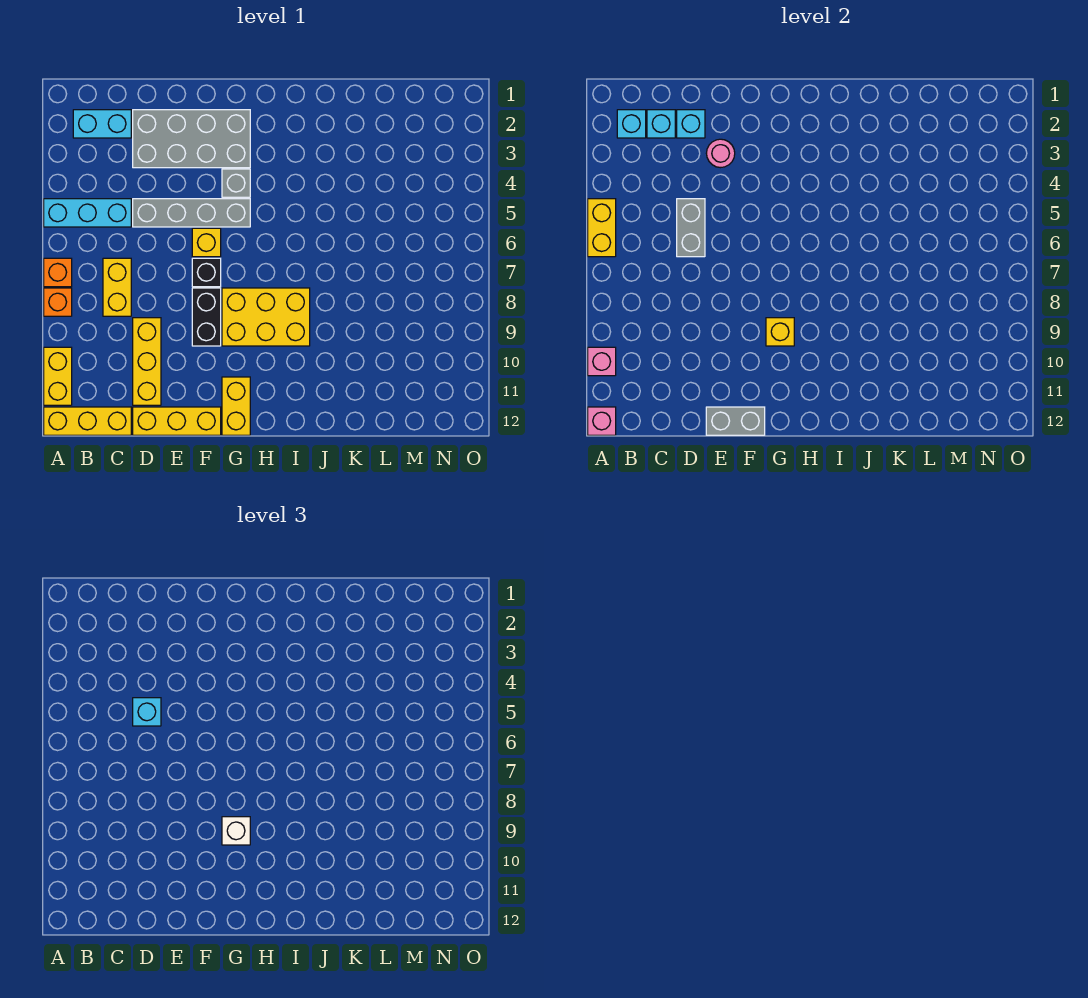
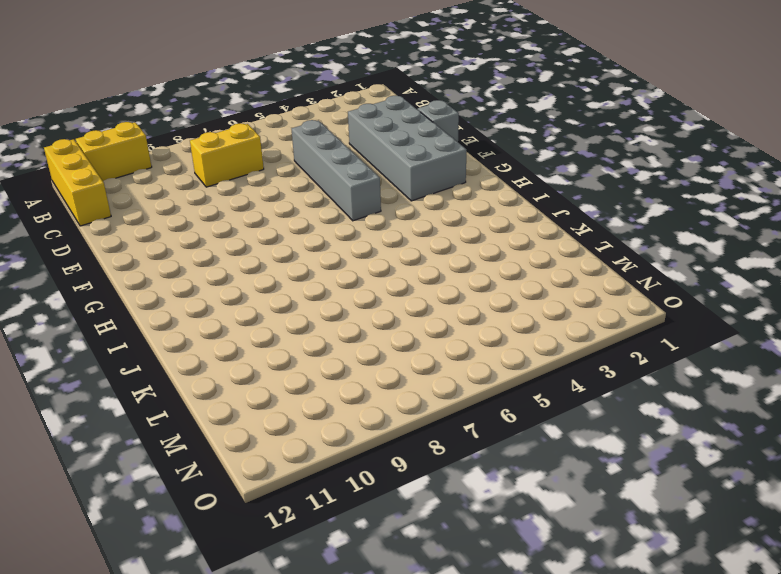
grey 1x1 brick [418,100,459,142] -> grey 1x1 brick moved to [222,169,250,197]
none -> cyan 1x3 brick [44,199,131,227]
none -> orange 1x1 brick [44,258,72,287]
none -> orange 1x1 brick [44,288,72,316]

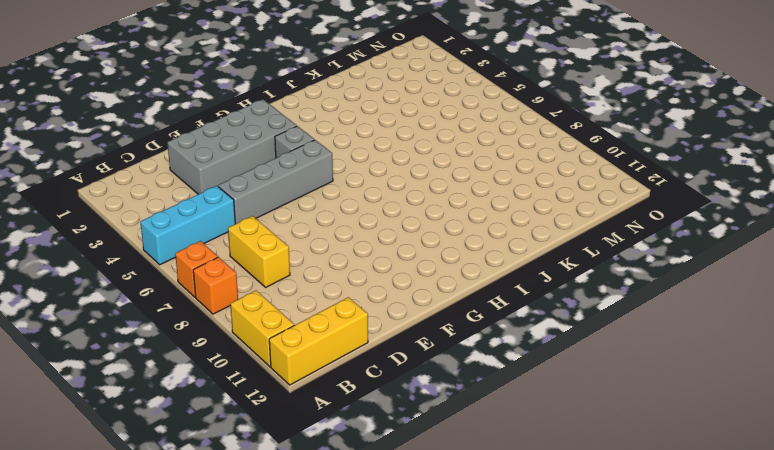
none -> cyan 1x2 brick [73,110,131,138]
none -> yellow 1x3 brick [133,318,161,405]
none -> yellow 1x3 brick [133,407,221,435]

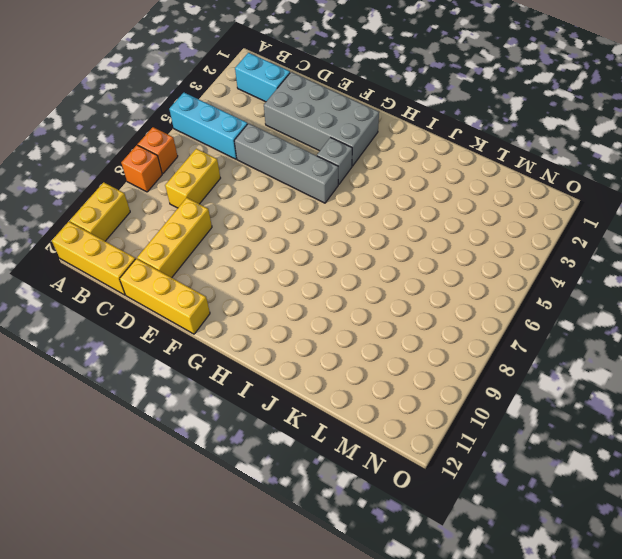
none -> yellow 1x1 brick [192,228,221,257]
none -> black 1x1 brick [192,258,221,287]
none -> black 1x2 brick [192,288,221,346]

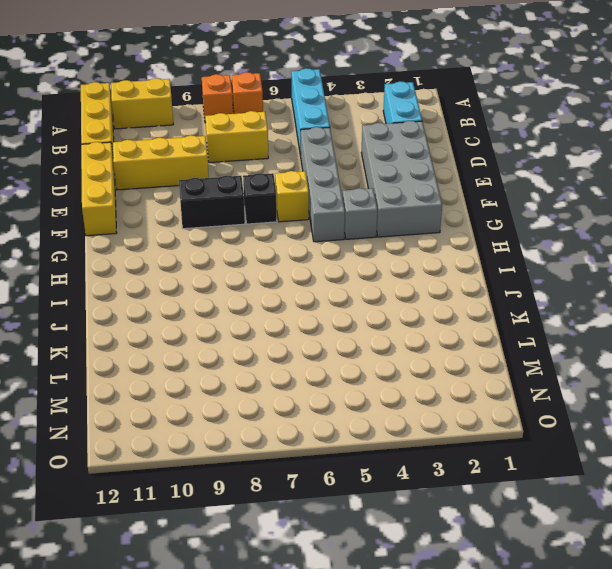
none -> yellow 2x3 brick [222,288,310,346]
none -> yellow 1x2 brick [222,377,250,435]
none -> yellow 1x2 brick [588,199,616,257]

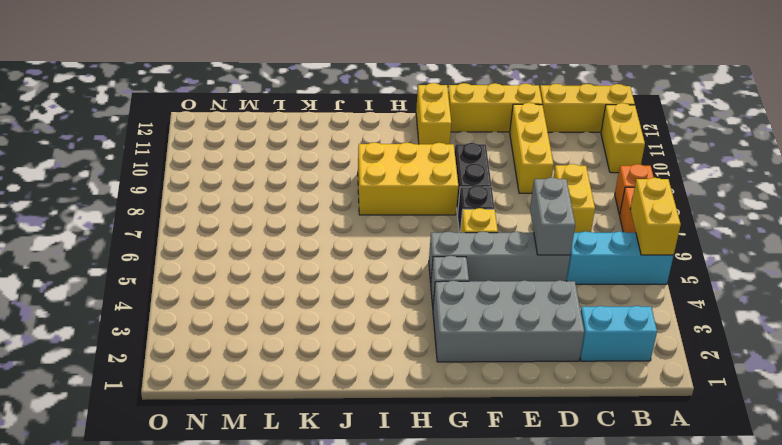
none -> pink 1x1 brick [588,347,616,376]
none -> pink 1x1 brick [588,407,616,435]
none -> cyan 1x1 brick [617,110,646,138]

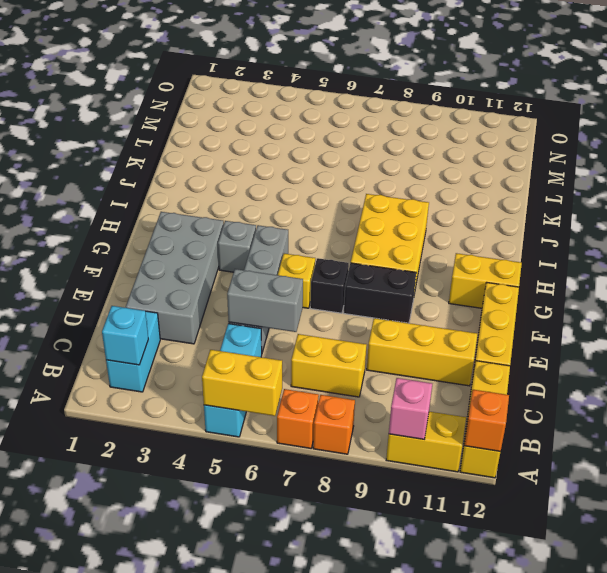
orange 1x1 brick [464,390,509,451] -> pink 1x1 brick [588,407,616,435]
none -> cyan 1x1 brick [647,110,675,138]
none -> cyan 1x1 brick [677,110,705,138]
none -> pink 1x1 round brick [706,139,735,168]

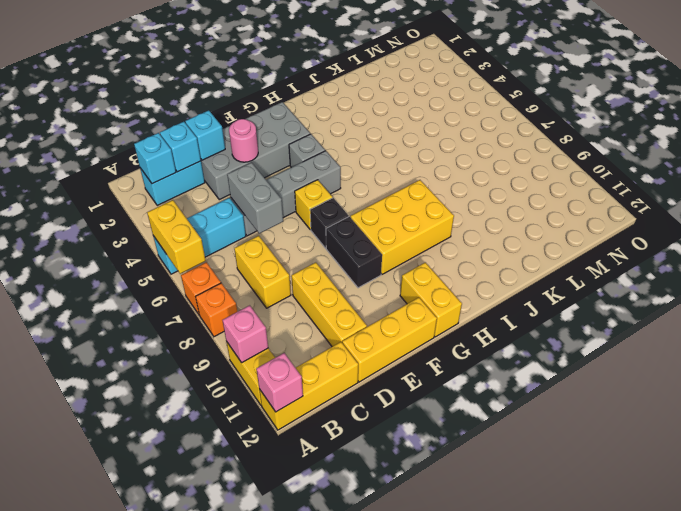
none -> grey 1x2 brick [706,407,765,435]
none -> yellow 1x1 brick [766,318,794,346]
none -> cyan 1x1 brick [133,698,161,726]

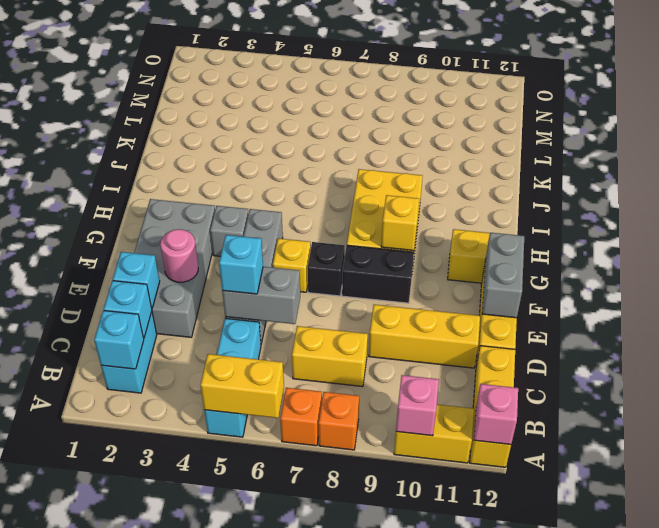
none -> white 1x1 brick [222,817,250,845]

